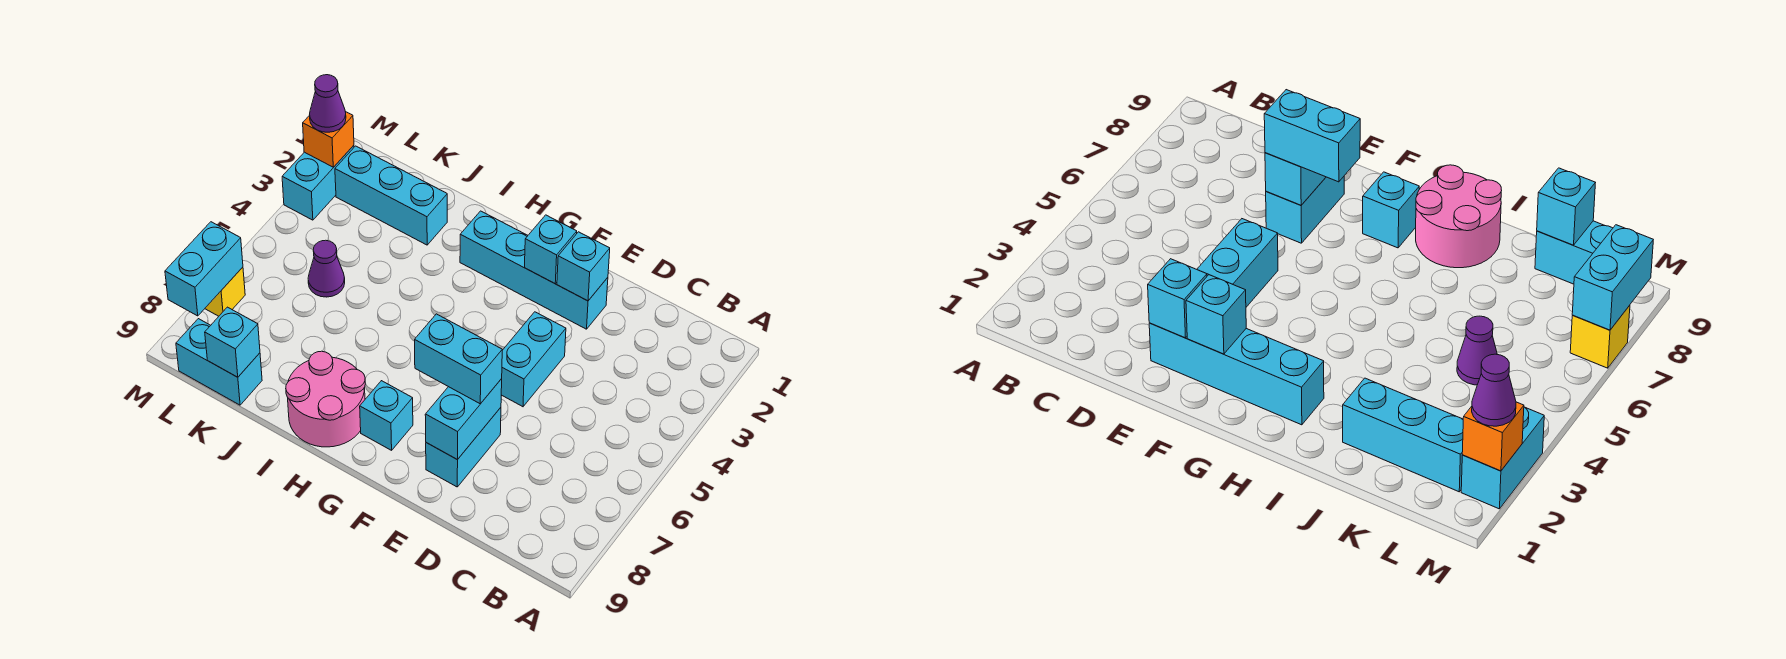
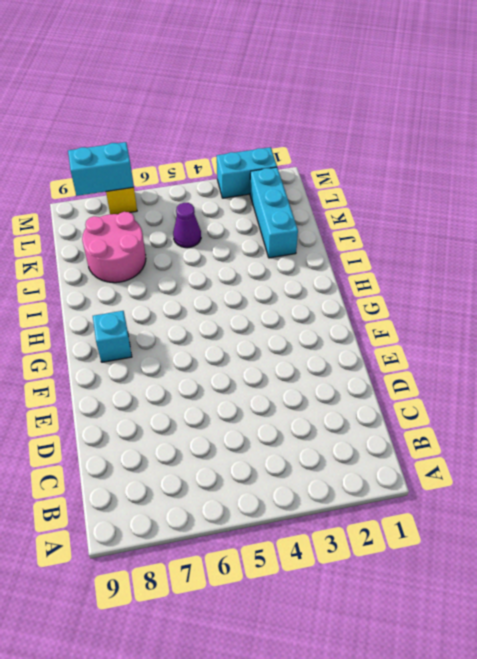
pink 2x2 round brick [82,212,146,283] -> pink 2x2 round brick moved to [286,351,365,447]
none -> cyan 1x4 brick [460,211,608,329]
none -> cyan 1x2 brick [501,312,566,407]
none -> cyan 1x2 brick [426,408,501,487]

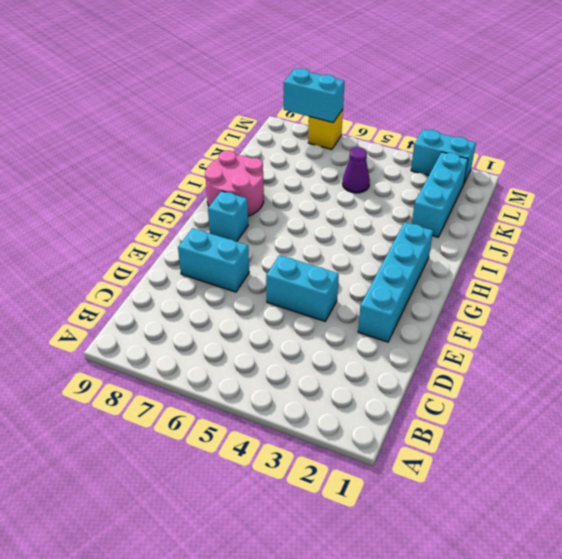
none -> cyan 1x2 brick [176,319,262,405]
none -> cyan 1x1 brick [557,232,610,301]
none -> cyan 1x2 brick [425,379,502,460]

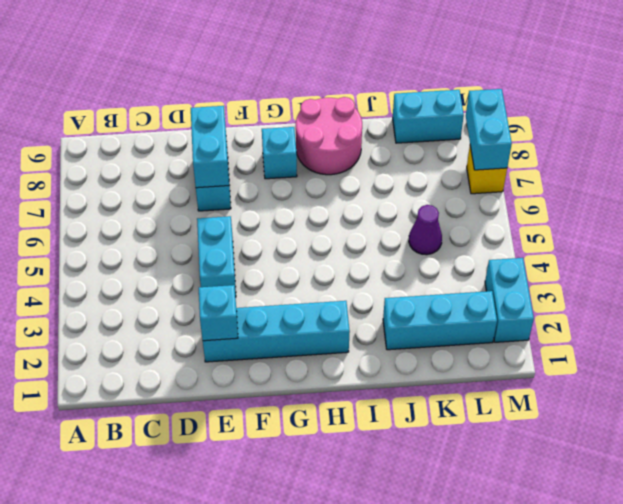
none -> cyan 1x1 brick [524,215,577,284]
none -> cyan 1x1 brick [205,307,260,377]
none -> orange 1x1 brick [303,112,354,167]

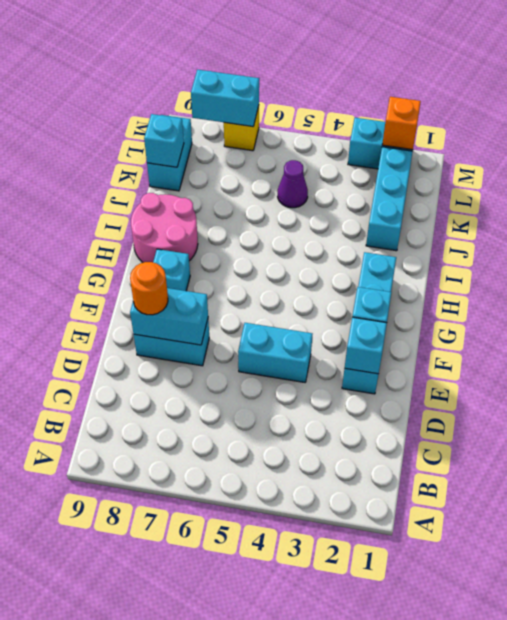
orange 1x1 round brick [130,262,168,315] -> none
none -> cyan 1x2 brick [415,314,502,404]
none -> purple 1x1 cone [310,75,346,132]

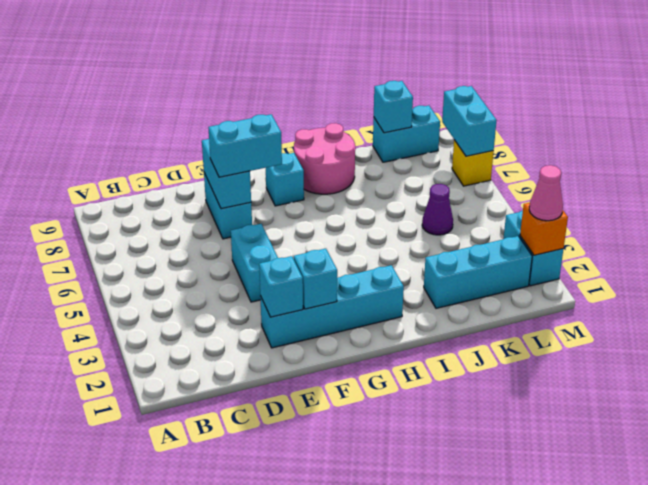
pink 1x1 cone [529,165,563,221] -> purple 1x1 cone [310,75,346,132]

